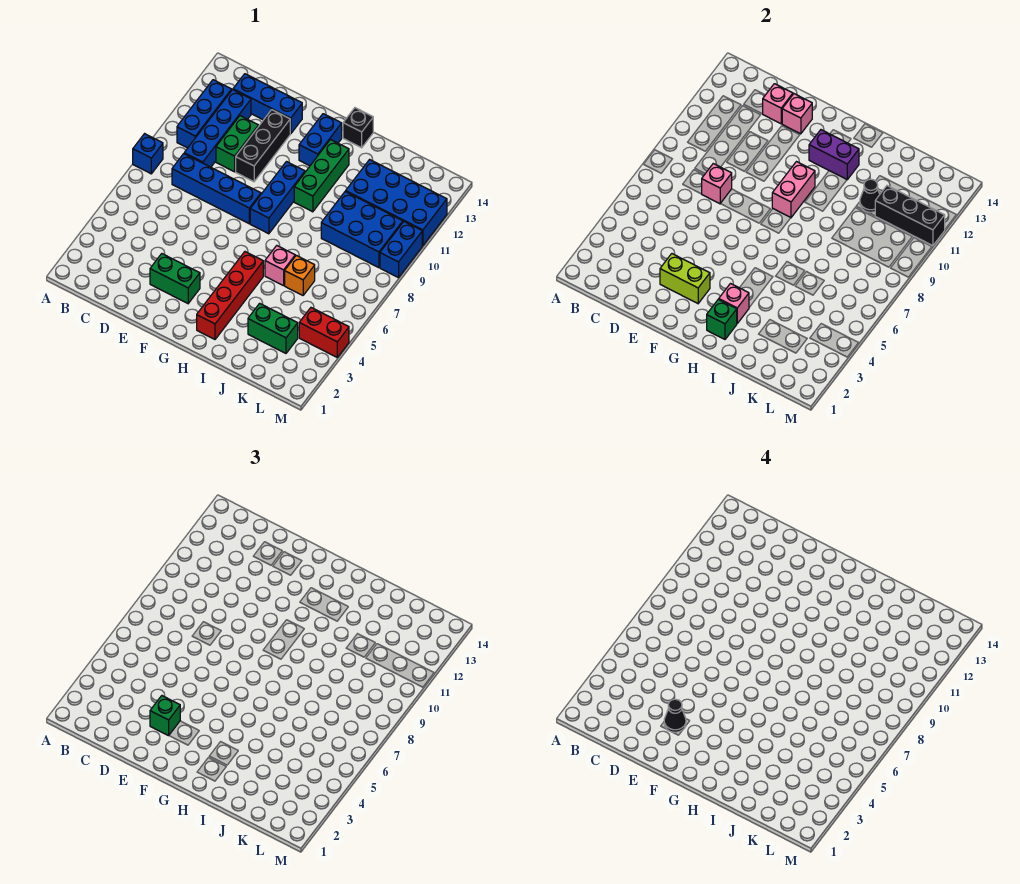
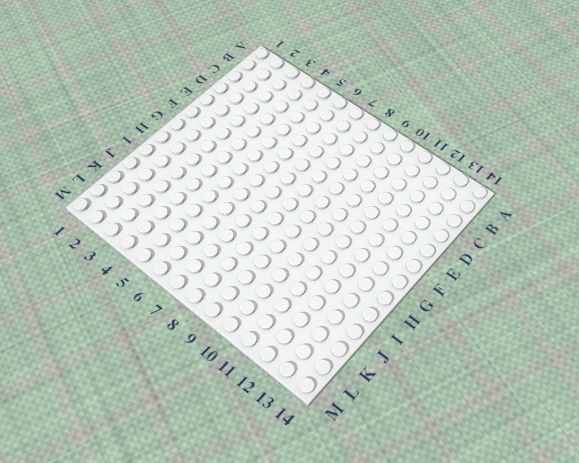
none -> blue 1x1 brick [133,134,163,174]
none -> blue 1x3 brick [177,80,232,148]
none -> blue 1x4 brick [172,154,261,224]
none -> blue 1x4 brick [184,90,251,167]

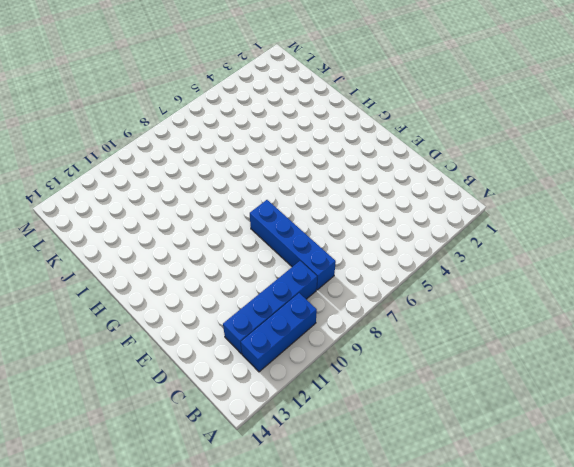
none -> blue 1x1 brick [133,134,163,174]
none -> blue 1x3 brick [233,74,302,134]
none -> green 1x2 brick [216,116,258,172]
none -> green 1x2 brick [150,254,200,303]

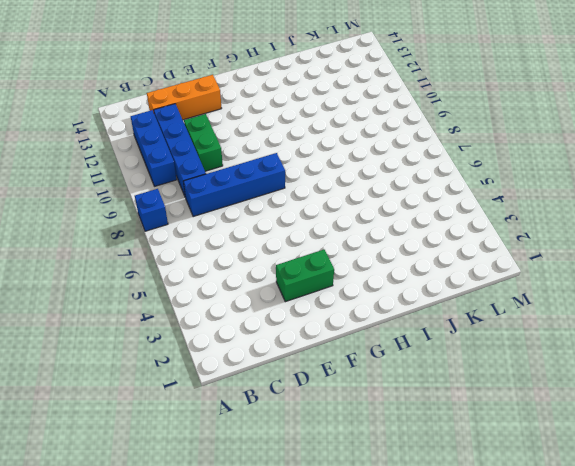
orange 1x3 brick [147,75,222,120] -> blue 1x3 brick [233,74,302,134]
none -> black 1x3 brick [236,110,290,182]
none -> blue 1x3 brick [250,162,305,234]
none -> blue 1x2 brick [299,114,342,166]
none -> red 1x4 brick [197,252,263,339]

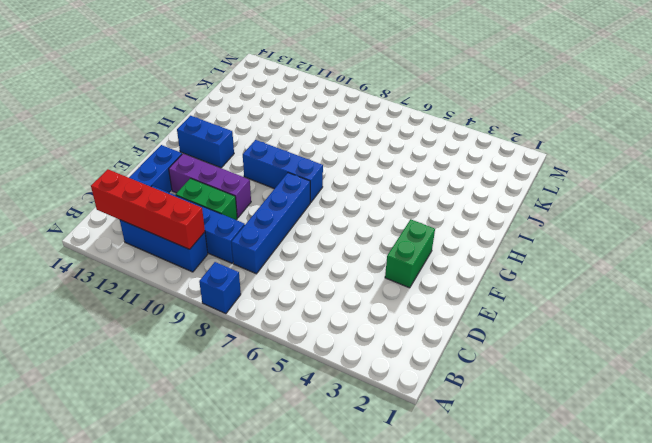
red 1x4 brick [91,169,205,249] -> red 1x4 brick moved to [197,252,263,339]
purple 1x3 brick [169,153,251,218] -> black 1x3 brick [236,110,290,182]
none -> green 1x3 brick [294,140,349,212]
none -> black 1x1 brick [343,108,373,148]
none -> pink 1x1 brick [265,246,295,286]
none -> green 1x2 brick [248,303,298,353]

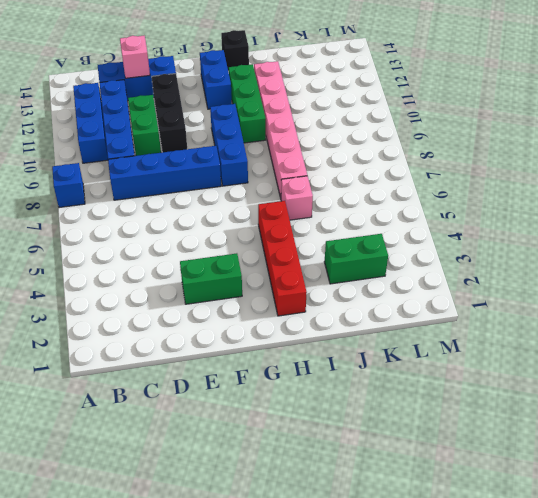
pink 1x6 brick [254,61,307,198] -> none
none -> orange 1x1 brick [285,255,315,295]
none -> blue 2x3 brick [321,191,403,268]
none -> blue 2x4 brick [346,160,447,246]
none -> red 1x2 brick [299,308,349,357]

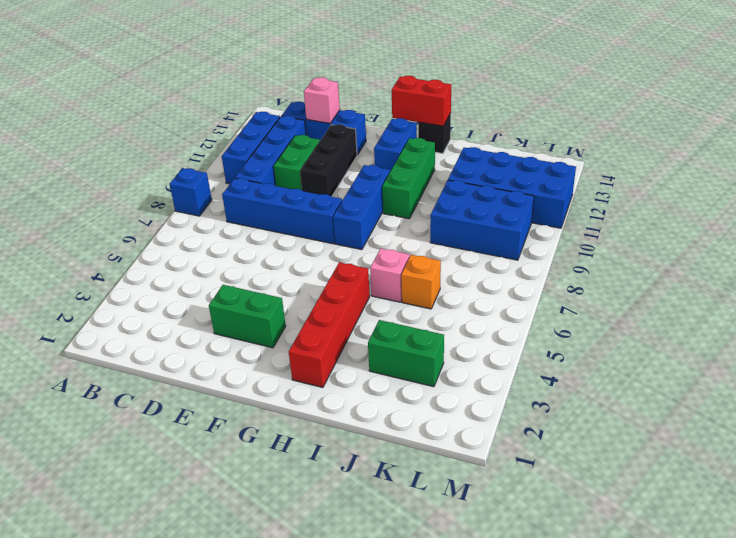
red 1x2 brick [392,76,451,126] -> red 1x2 brick moved to [299,308,349,357]
none -> blue 1x2 brick [380,222,422,278]
none -> pink 1x1 brick [702,164,732,204]
none -> lime 1x2 brick [660,254,710,303]
none -> pink 1x1 brick [782,94,812,134]

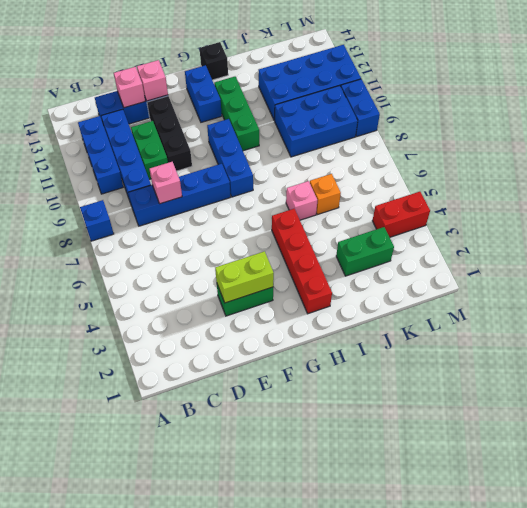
none -> pink 1x2 brick [772,162,815,217]
none -> purple 1x2 brick [809,130,859,180]
none -> green 1x1 brick [707,299,737,339]
none -> pink 1x1 brick [719,284,749,323]

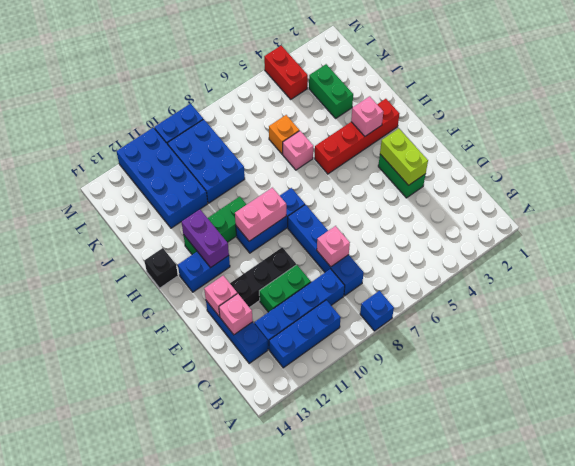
none -> green 1x1 brick [707,299,737,339]
none -> black 1x1 cone [860,179,880,212]
none -> black 1x3 brick [875,186,945,246]
none -> green 1x1 brick [150,696,180,736]

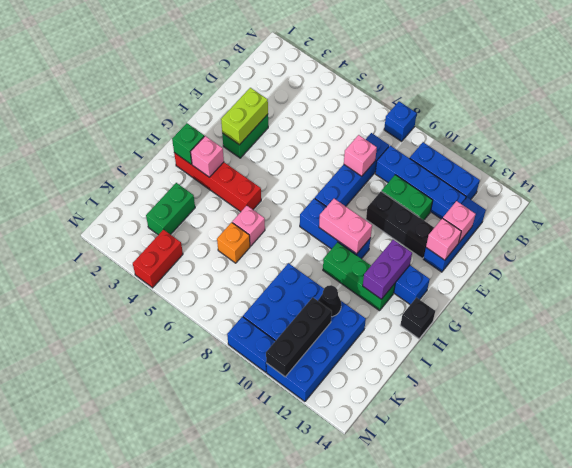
none -> green 1x1 brick [150,696,180,736]
none -> black 1x1 cone [664,699,686,732]

